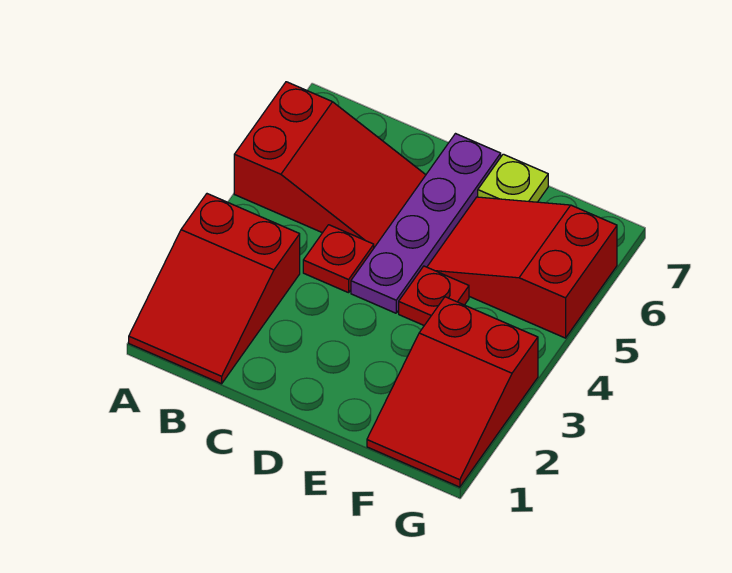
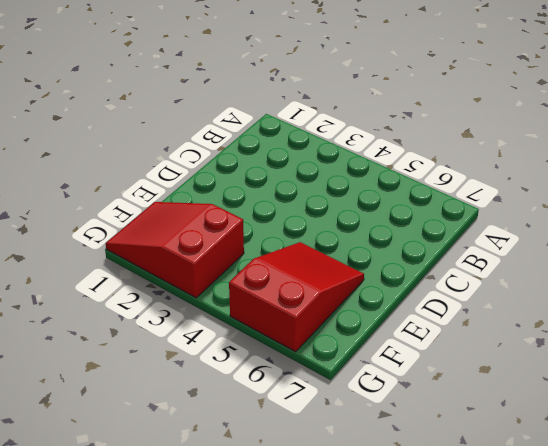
none -> red 2x3 slope [129,194,300,384]
none -> red 2x3 slope [234,82,426,247]

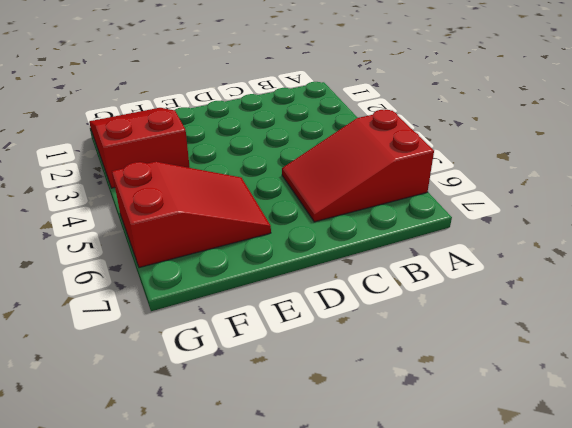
none -> red 2x3 slope [129,194,300,384]
none -> red 1x1 plate [303,225,374,293]

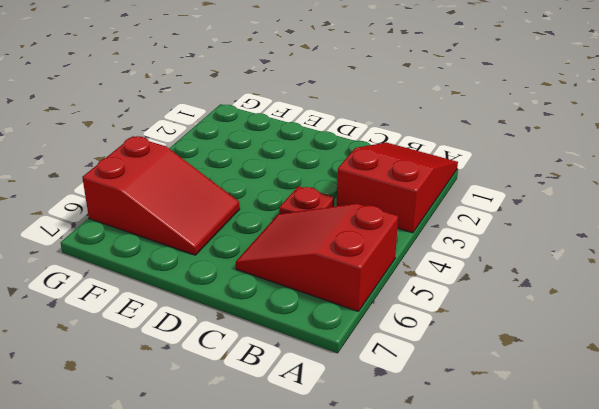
none -> purple 1x4 plate [351,134,501,313]
none -> red 1x1 plate [399,266,469,325]

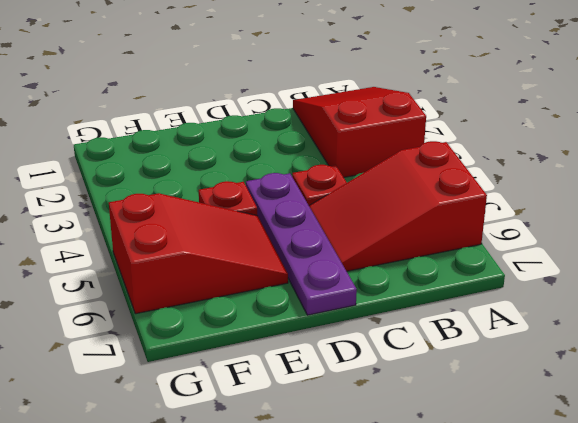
none -> lime 1x1 plate [478,154,548,202]
none -> red 2x3 slope [367,297,538,487]

